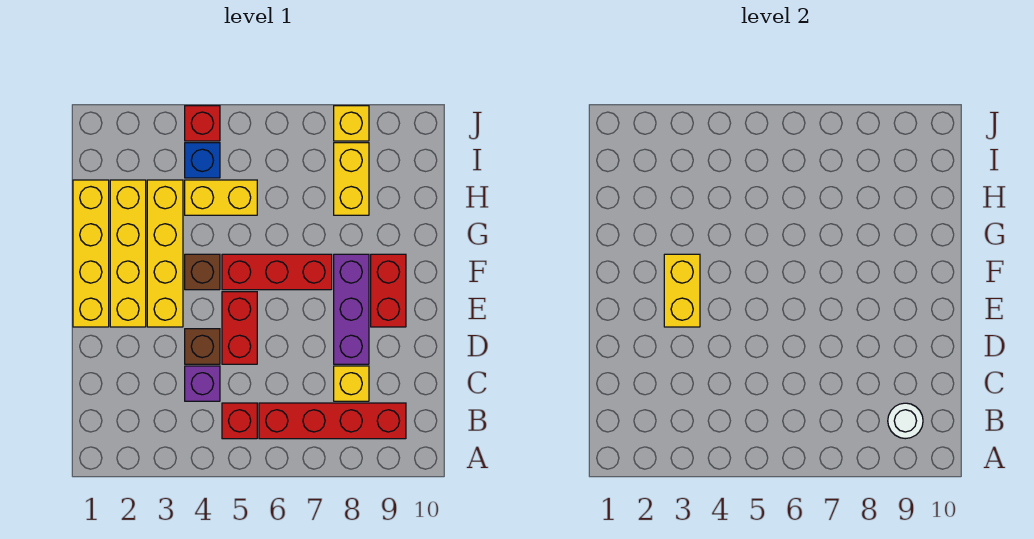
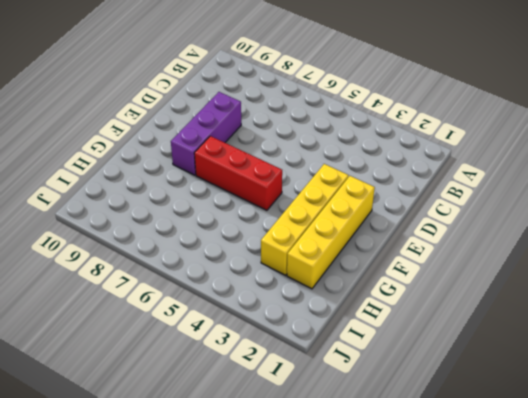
none -> red 1x1 brick [222,403,257,439]
none -> red 1x4 brick [259,403,406,439]
none -> purple 1x1 brick [185,366,220,401]

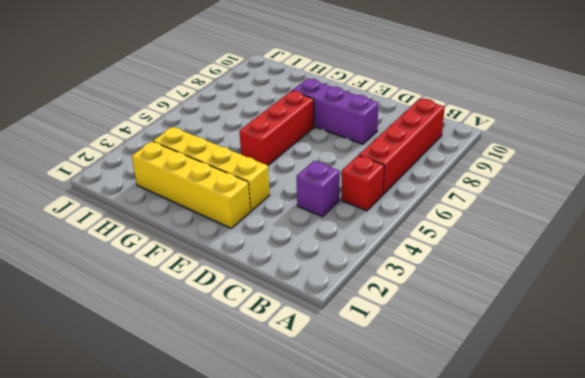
none -> yellow 1x1 brick [334,366,369,401]
none -> brown 1x1 brick [185,329,220,364]
none -> red 1x2 brick [222,292,257,364]

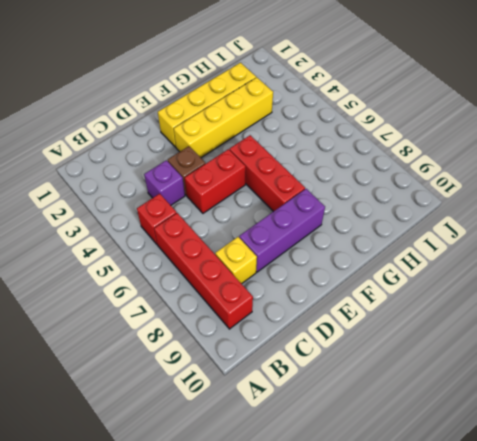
none -> yellow 1x4 brick [73,180,109,327]
none -> red 1x2 brick [371,254,406,327]
none -> brown 1x1 brick [185,254,220,290]

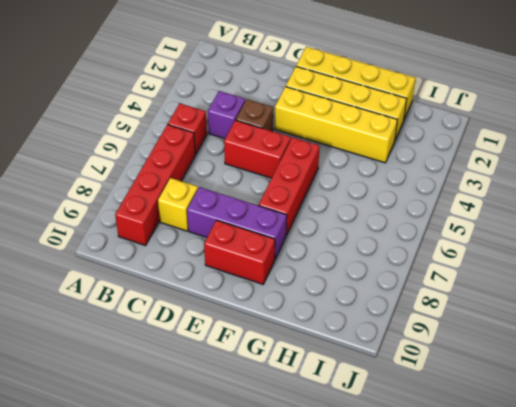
none -> brown 1x1 brick [185,254,220,290]
none -> yellow 1x2 brick [185,180,257,215]
none -> yellow 1x2 brick [334,143,369,215]

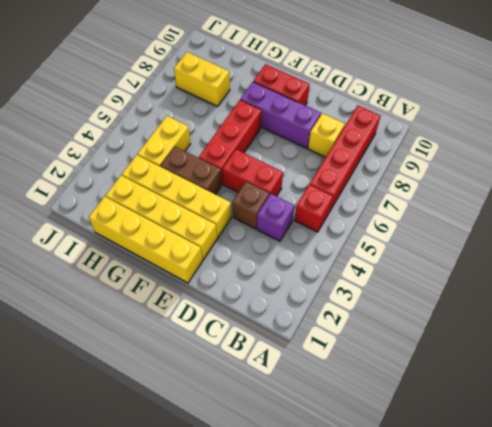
brown 1x2 brick [161,147,222,195] -> brown 1x1 brick [185,254,220,290]
none -> blue 1x1 brick [185,143,220,178]
none -> red 1x1 brick [185,106,220,141]
none -> yellow 1x1 brick [334,106,369,141]

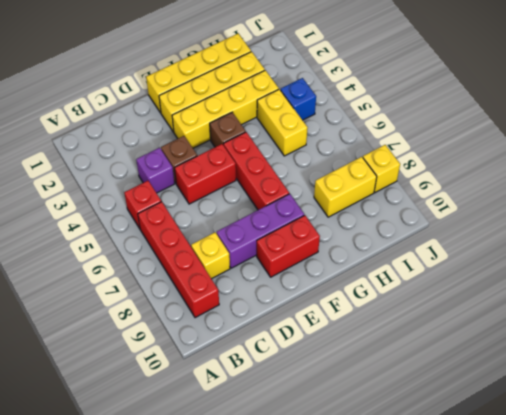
none -> red 1x1 brick [185,106,220,141]
none -> white 1x1 round brick [888,403,923,439]
none -> yellow 1x2 brick [664,254,700,327]

